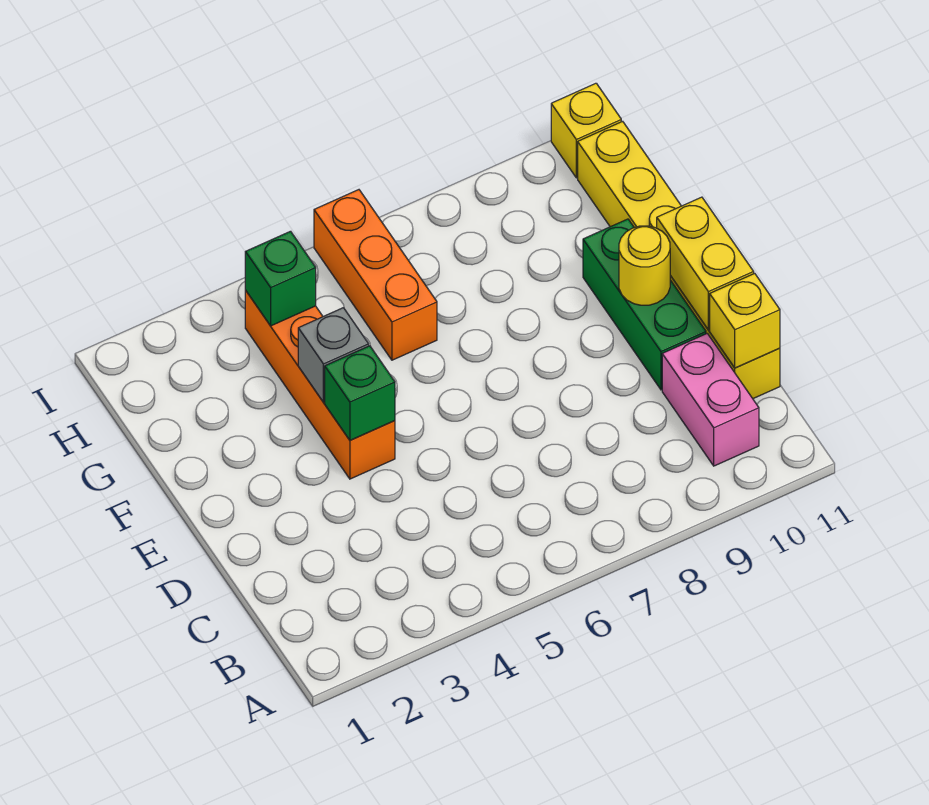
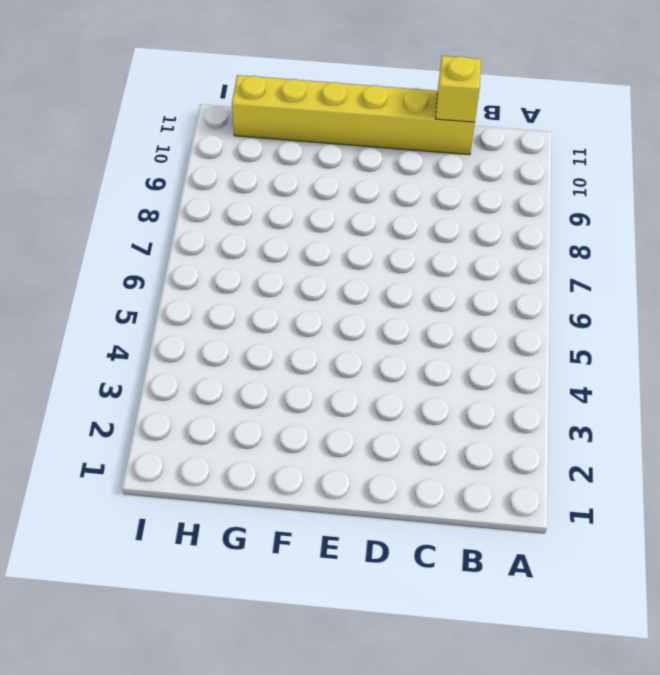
none -> pink 1x2 brick [662,334,759,466]
none -> green 1x3 brick [583,219,706,390]
none -> orange 1x4 brick [245,290,395,479]

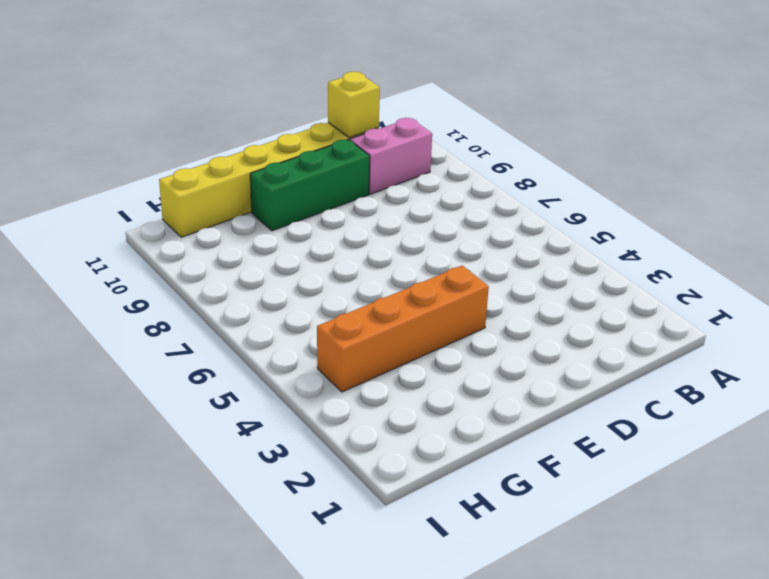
none -> orange 1x3 brick [314,190,437,360]
none -> yellow 1x1 brick [551,83,621,178]
none -> yellow 1x2 brick [657,197,754,330]

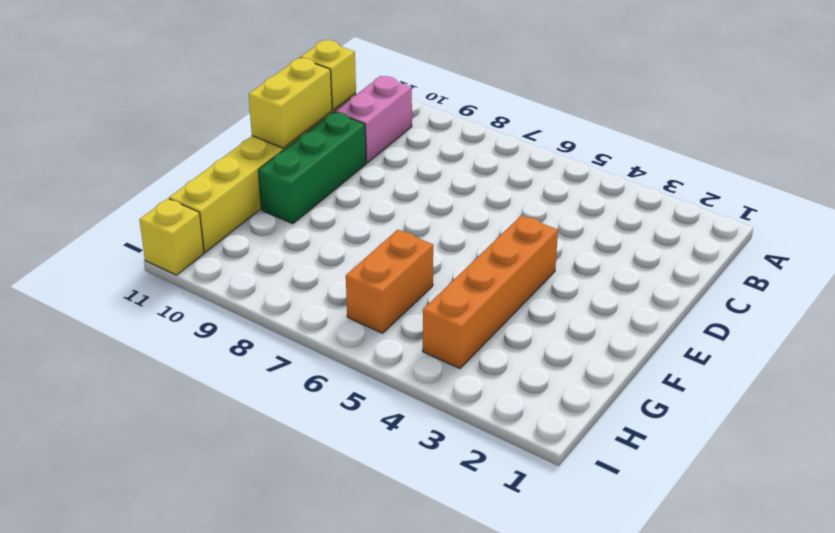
orange 1x2 brick [346,230,433,333] -> orange 1x3 brick [314,190,437,360]
none -> green 1x1 brick [325,346,395,440]
none -> yellow 1x1 round brick [619,226,670,305]
none -> grey 1x1 brick [298,308,369,402]

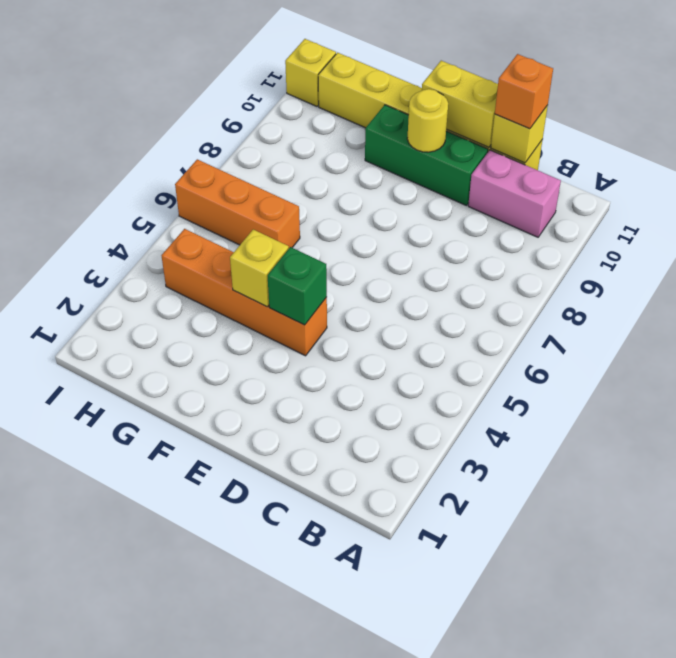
orange 1x1 brick [495,54,553,129] -> none
yellow 1x1 brick [230,230,289,307] -> grey 1x1 brick [298,308,369,402]
none -> green 1x1 brick [245,231,316,326]

